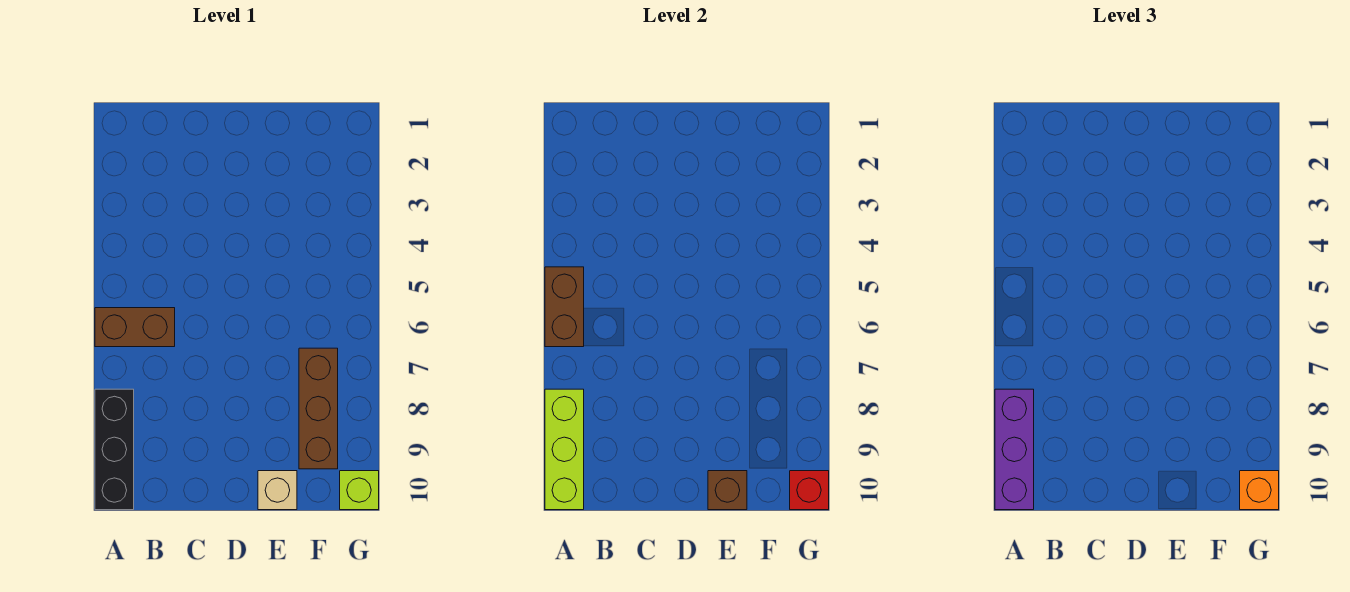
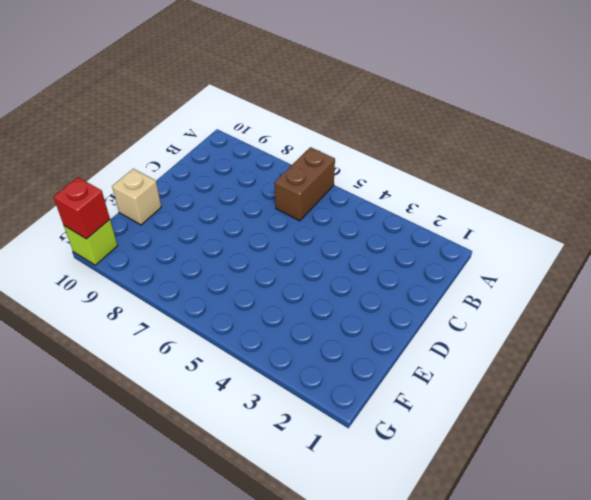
none -> black 1x3 brick [95,389,134,510]
none -> brown 1x3 brick [299,348,338,469]

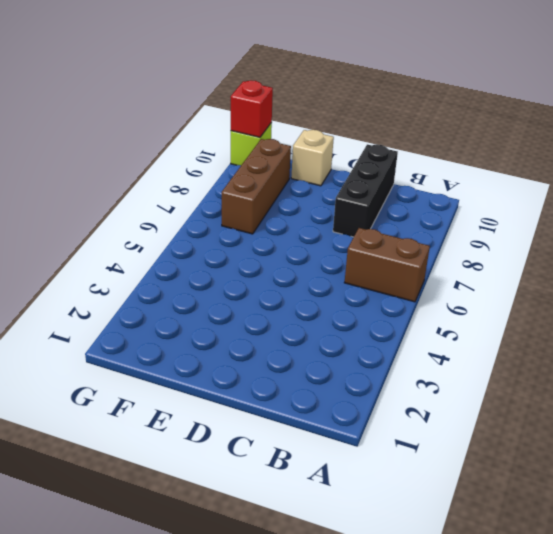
black 1x3 brick [333,144,398,237] -> black 1x3 brick moved to [95,389,134,510]
none -> brown 1x2 brick [545,267,584,347]
none -> lime 1x3 brick [545,389,584,510]

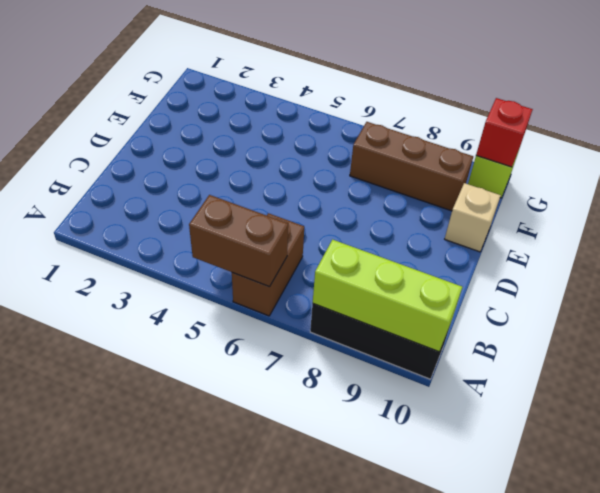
none -> brown 1x1 brick [708,471,747,510]
none -> purple 1x3 brick [995,389,1034,510]

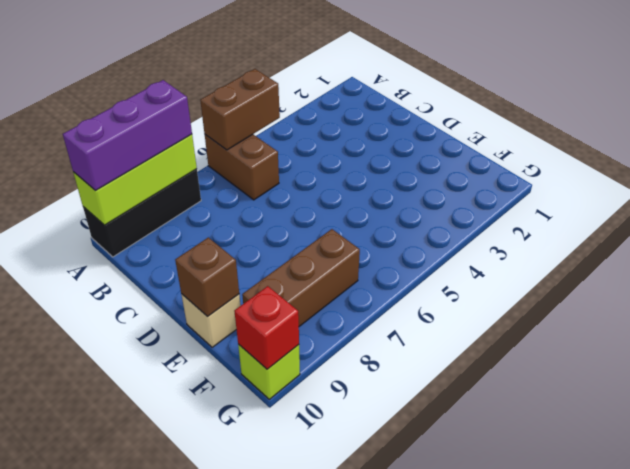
none -> orange 1x1 brick [1240,471,1279,510]

